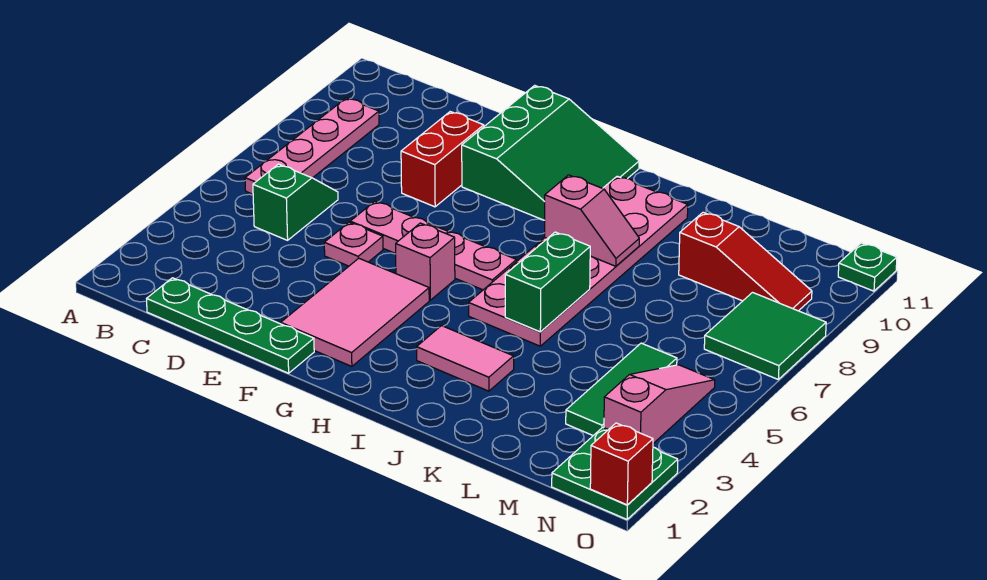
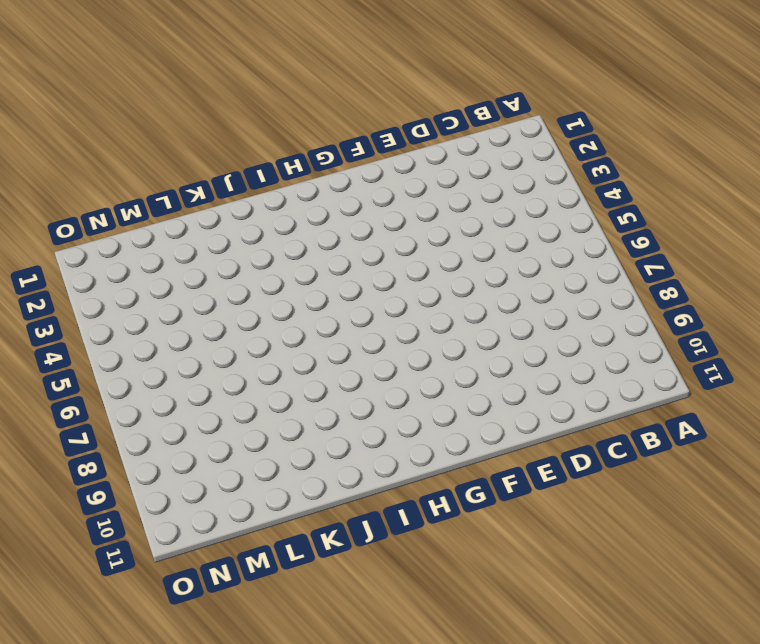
none -> pink 1x4 plate [245,98,379,194]
none -> green 1x4 plate [147,278,314,373]
none -> green 1x2 slope [253,164,338,240]

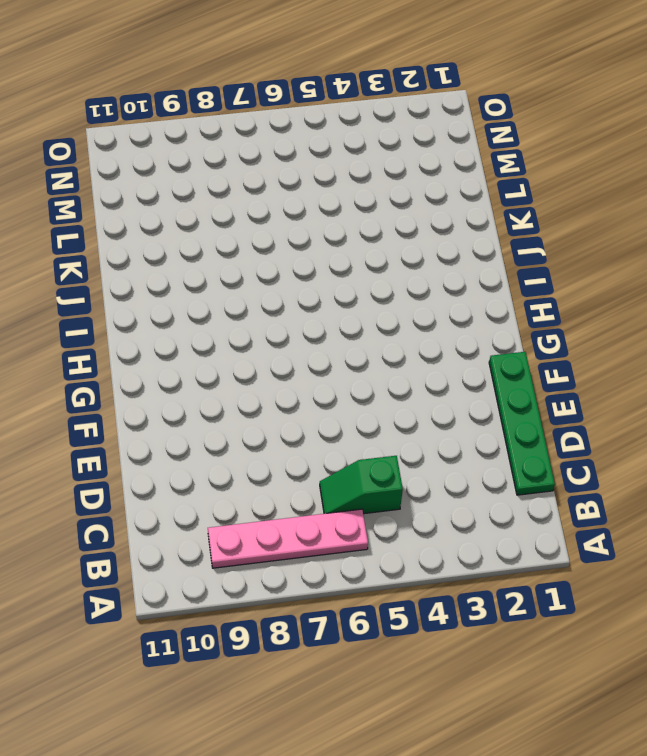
none -> pink 1x1 plate [324,222,383,266]
none -> pink 1x4 plate [350,201,516,290]
none -> red 1x2 brick [401,112,484,207]

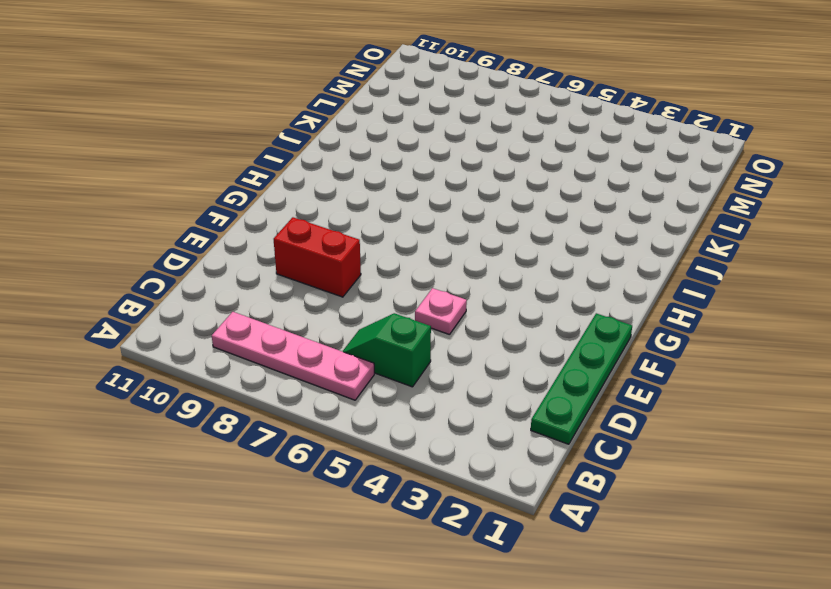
none -> pink 1x4 plate [350,201,516,290]
none -> pink 2x3 tile [281,258,429,366]
none -> green 3x3 slope [462,85,639,220]

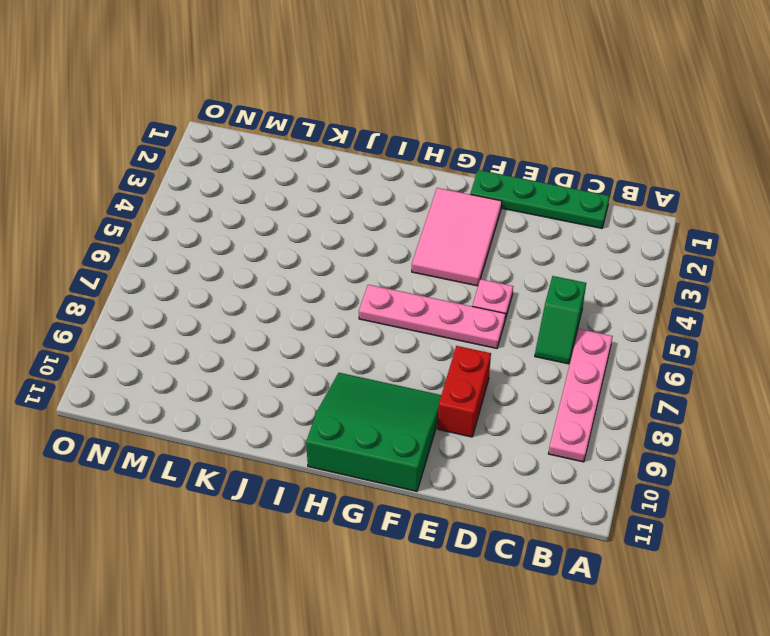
green 3x3 slope [306,373,441,491] -> green 3x3 slope turned to [462,85,639,220]
none -> pink 1x1 brick [396,223,455,300]
none -> pink 1x2 tile [417,326,514,391]
none -> pink 2x6 plate [469,176,688,346]

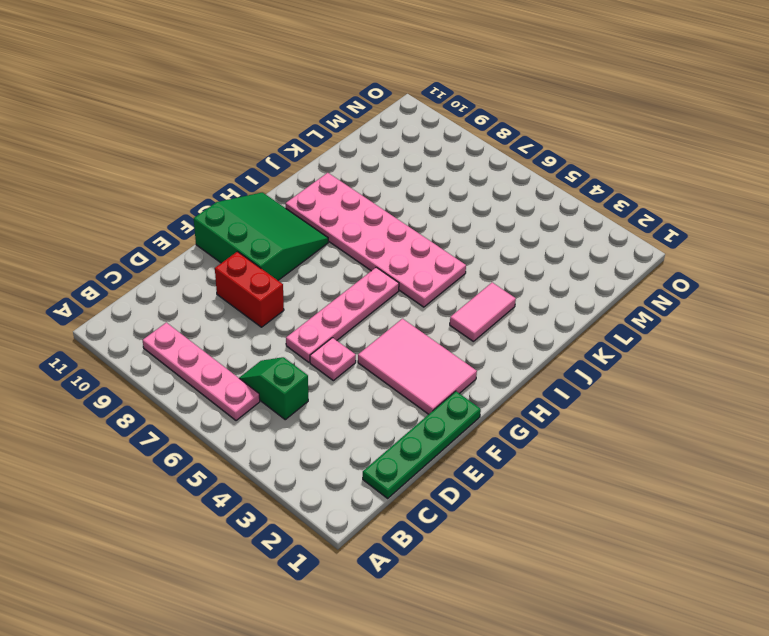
none -> pink 1x1 brick [396,223,455,300]
none -> red 1x3 slope [679,212,812,311]
none -> green 1x3 tile [566,343,677,435]

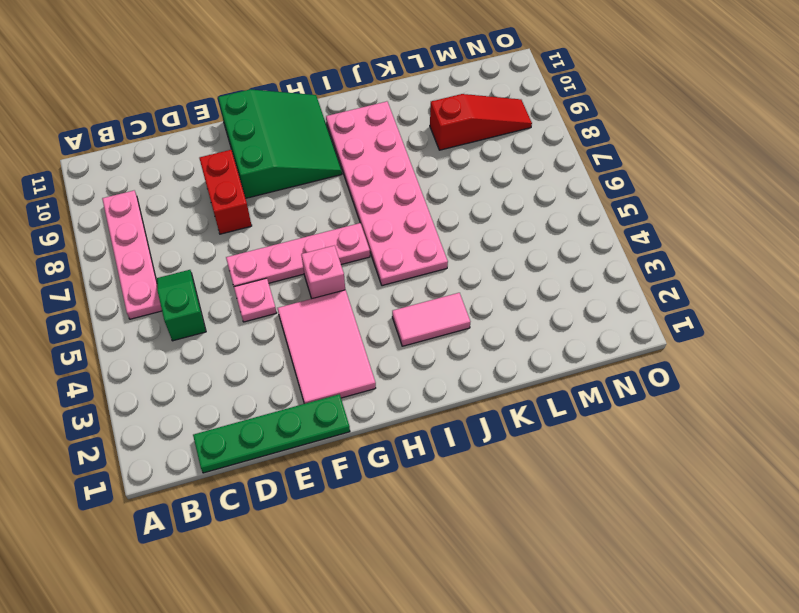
none -> green 1x3 tile [566,343,677,435]
none -> green 2x2 plate [552,427,678,519]
none -> pink 1x3 slope [604,365,715,443]

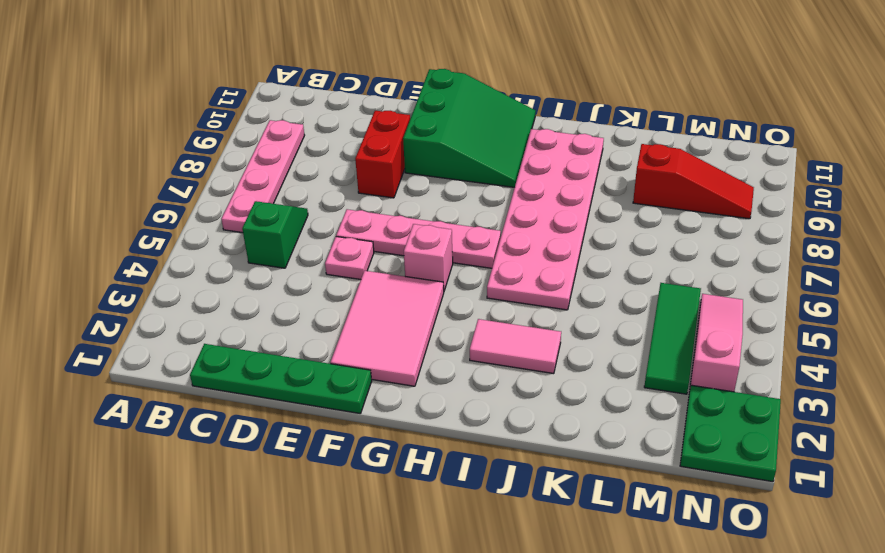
none -> green 2x2 tile [704,293,826,379]
none -> green 1x1 plate [838,243,897,291]
none -> pink 1x2 slope [545,175,639,266]

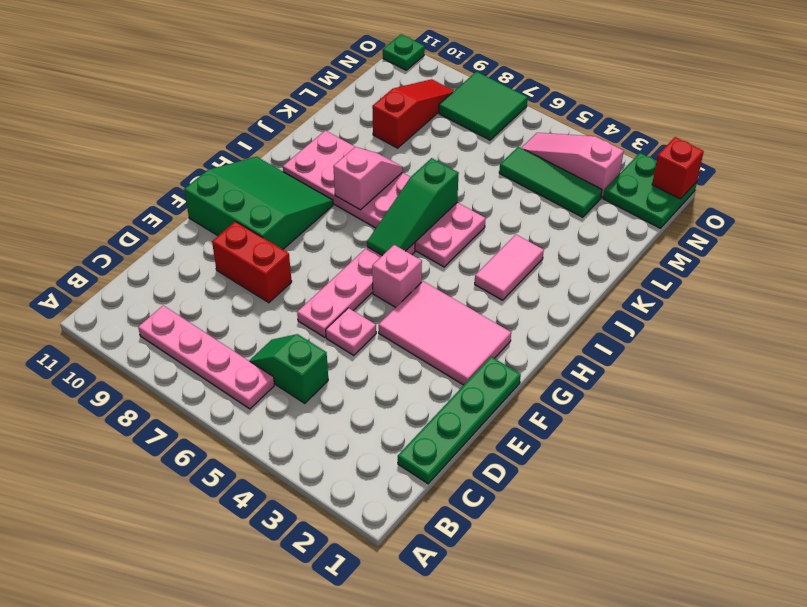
green 1x3 slope [367,158,459,256] -> green 1x2 brick [505,232,590,332]

